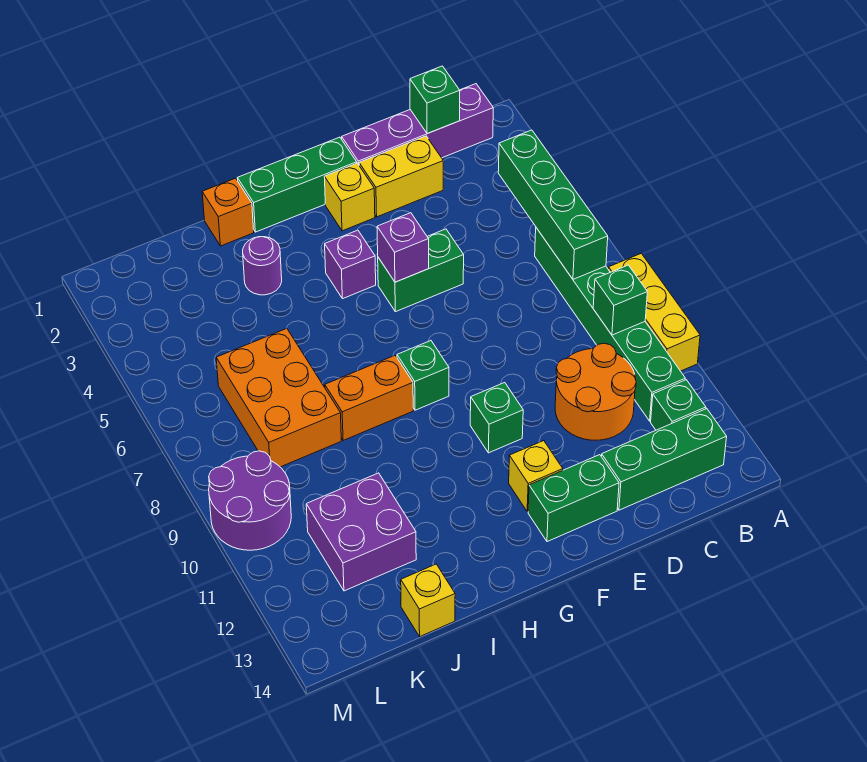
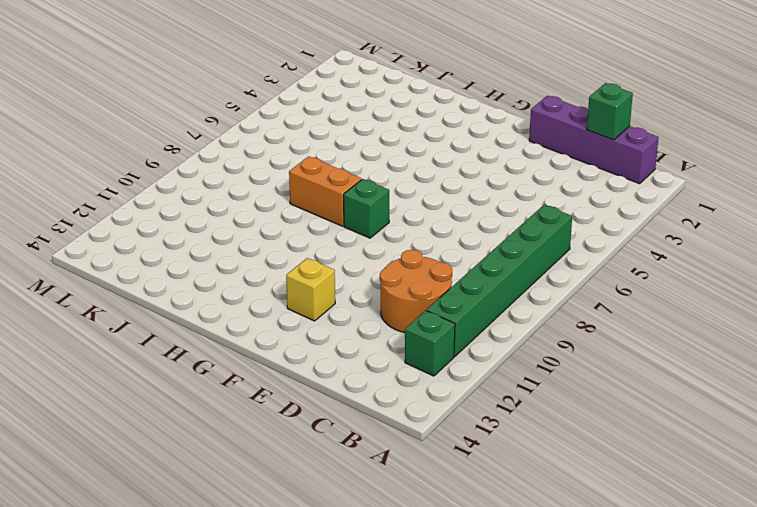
none -> yellow 1x3 brick [608,253,700,371]
none -> green 1x3 brick [601,409,727,510]
none -> yellow 1x2 brick [359,136,443,217]

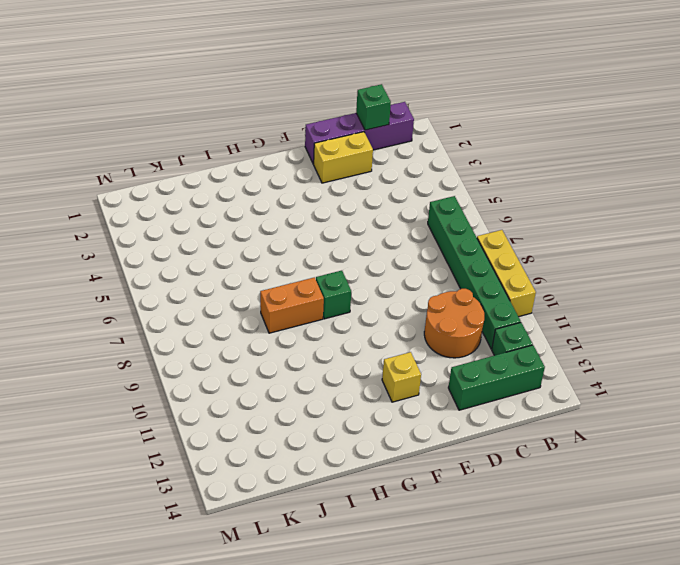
none -> green 1x2 brick [378,229,464,312]
none -> green 1x2 brick [528,455,619,542]
none -> green 1x3 brick [237,137,357,232]

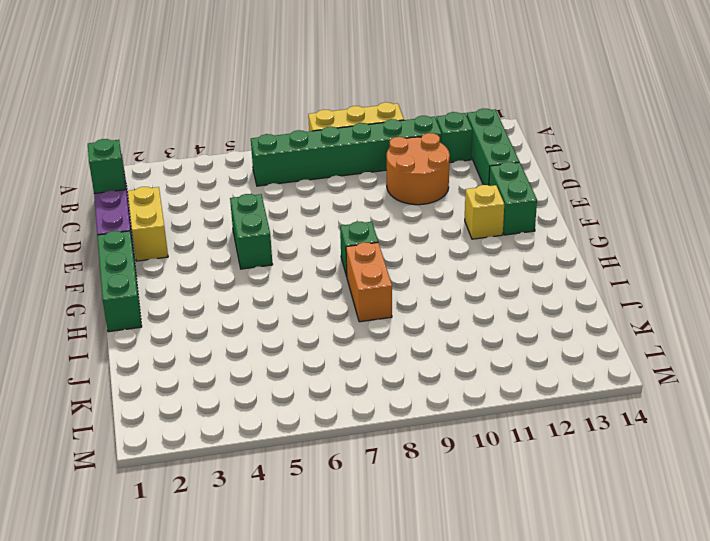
none -> yellow 1x1 brick [325,163,375,231]
none -> green 1x1 brick [470,383,523,453]
none -> purple 1x1 brick [325,230,376,299]

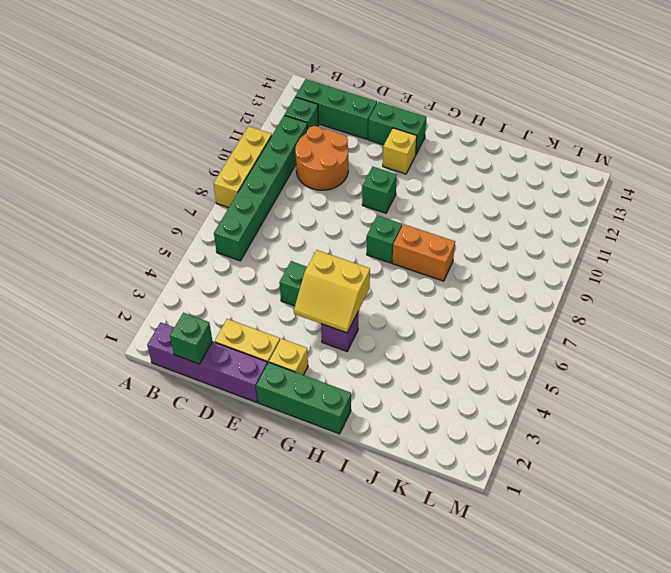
yellow 2x2 slope [294,250,370,333] -> purple 1x1 brick [377,213,429,282]
none -> orange 1x1 brick [202,178,254,246]
none -> purple 1x1 round brick [243,237,282,295]
none -> orange 2x3 brick [216,328,341,467]

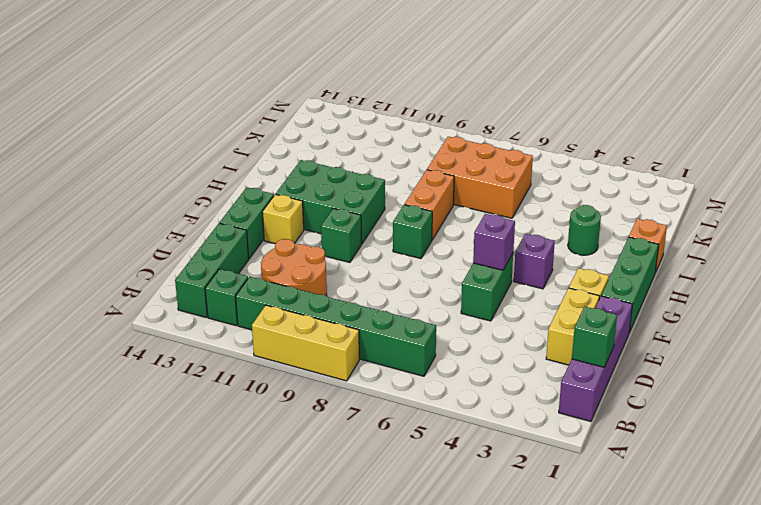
green 2x3 brick [276,160,385,243] -> none
green 1x1 round brick [568,205,601,255] -> purple 1x1 round brick [243,237,282,295]
none -> purple 2x2 brick [306,473,416,591]
none -> yellow 1x1 brick [401,564,455,636]
none -> purple 2x2 round brick [209,451,291,550]

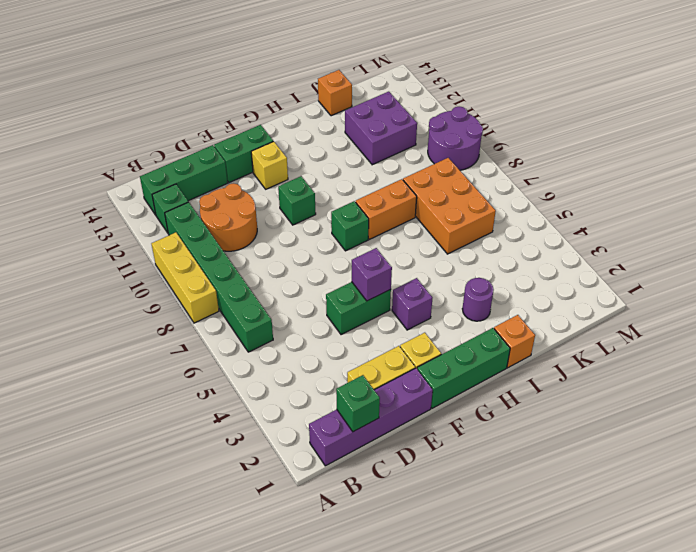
orange 1x1 brick [318,70,352,116] -> yellow 1x1 brick [401,564,455,636]
none -> green 1x4 brick [498,130,608,279]
none -> green 1x1 brick [593,265,647,335]

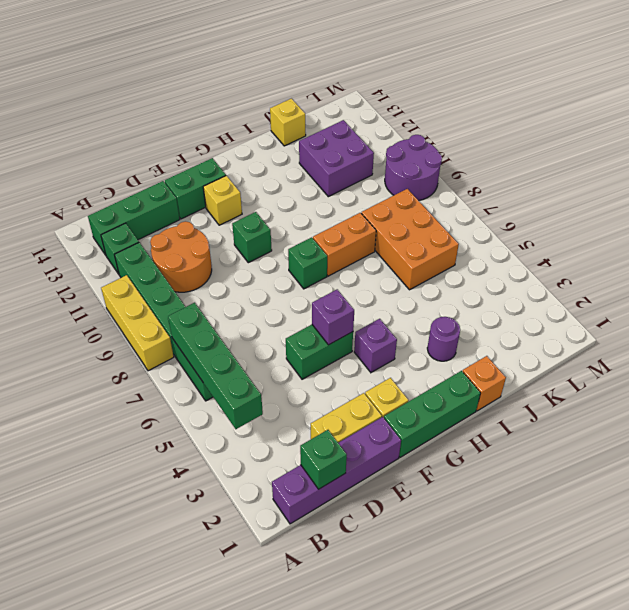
none -> green 1x1 brick [593,265,647,335]

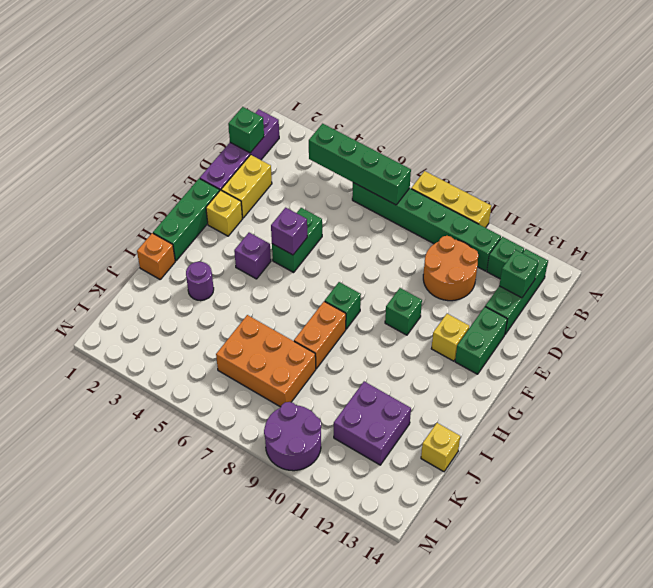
green 1x1 brick [499,250,538,298] -> green 1x1 brick moved to [593,265,647,335]

